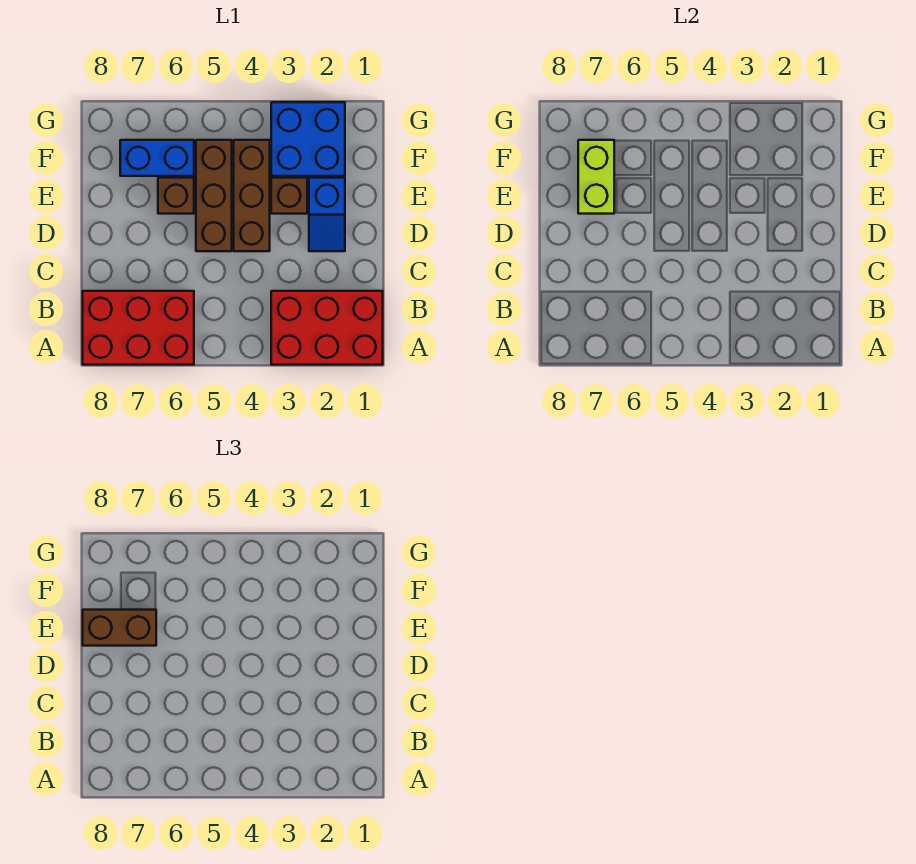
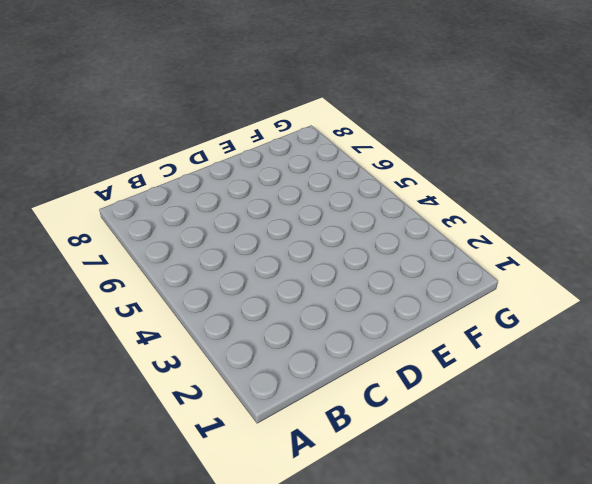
none -> red 2x3 brick [271,291,383,365]
none -> red 2x3 brick [83,291,194,365]

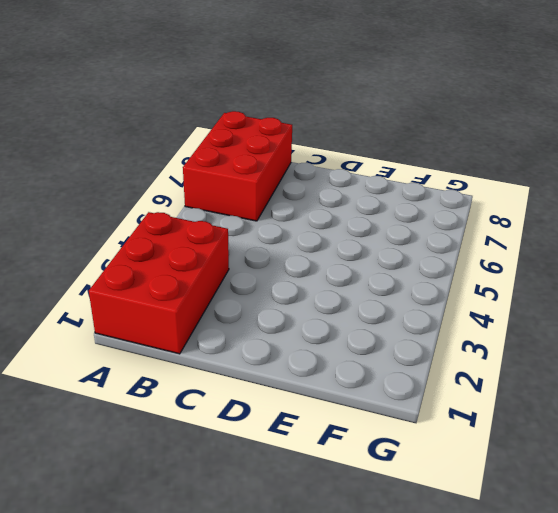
none -> blue 1x2 slope [309,178,345,251]
none -> brown 1x3 brick [234,140,270,251]

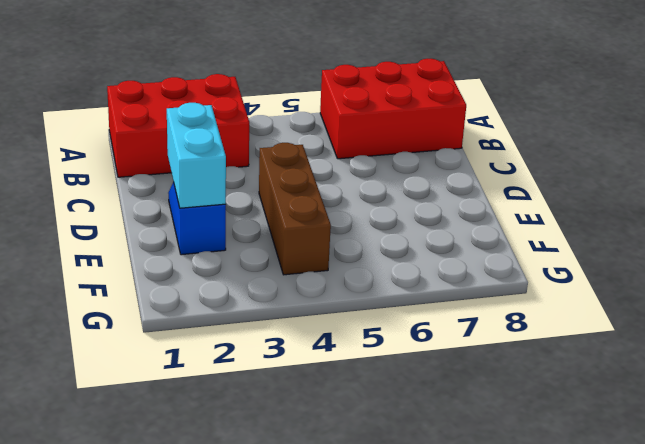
cyan 1x2 brick [167,103,226,208] -> none
none -> brown 1x3 brick [196,140,232,251]
none -> brown 1x1 brick [271,178,307,214]

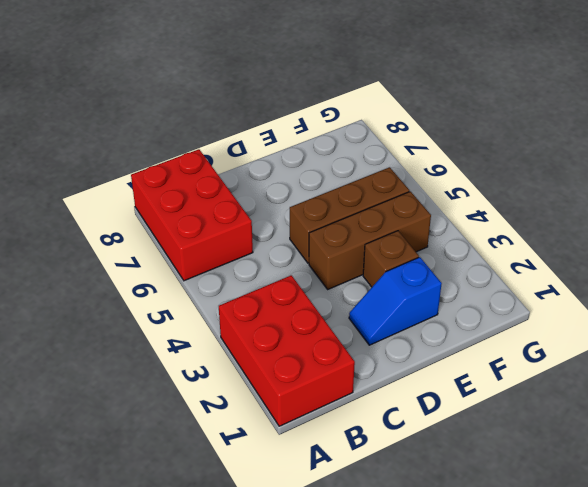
none -> brown 1x1 brick [158,178,194,214]
none -> blue 2x2 brick [271,102,345,176]

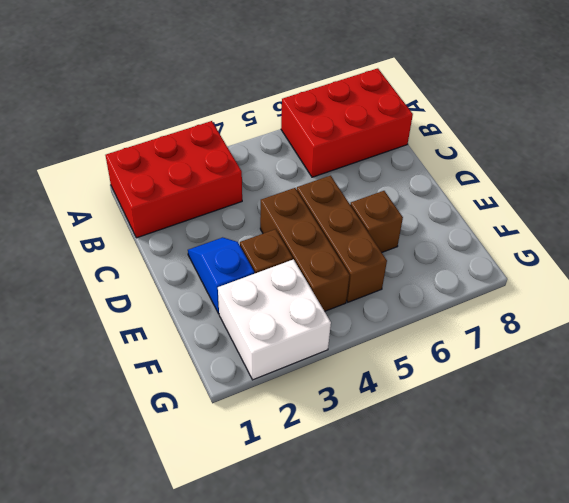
white 2x2 brick [218,259,331,380] -> blue 2x2 brick [271,102,345,176]
none -> blue 1x2 brick [120,140,194,176]
none -> lime 1x2 brick [578,140,614,214]

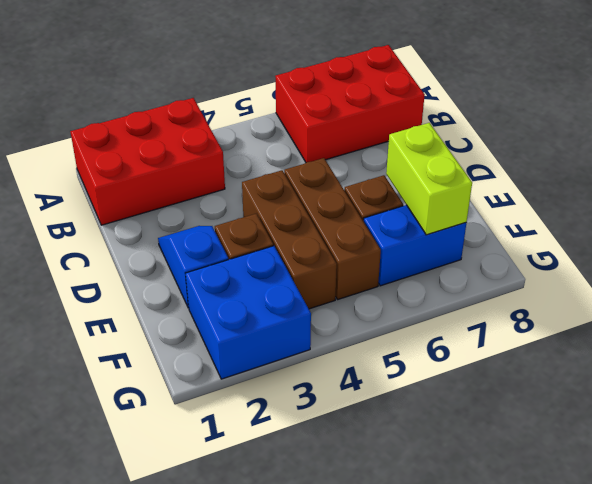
none -> brown 1x2 brick [83,610,156,646]

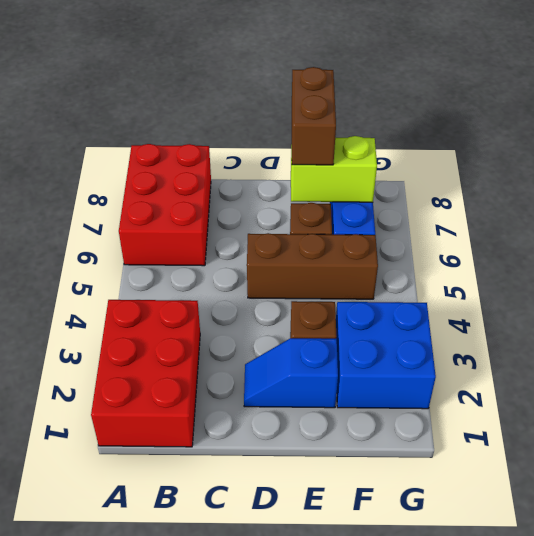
none -> brown 1x3 brick [234,140,270,251]

